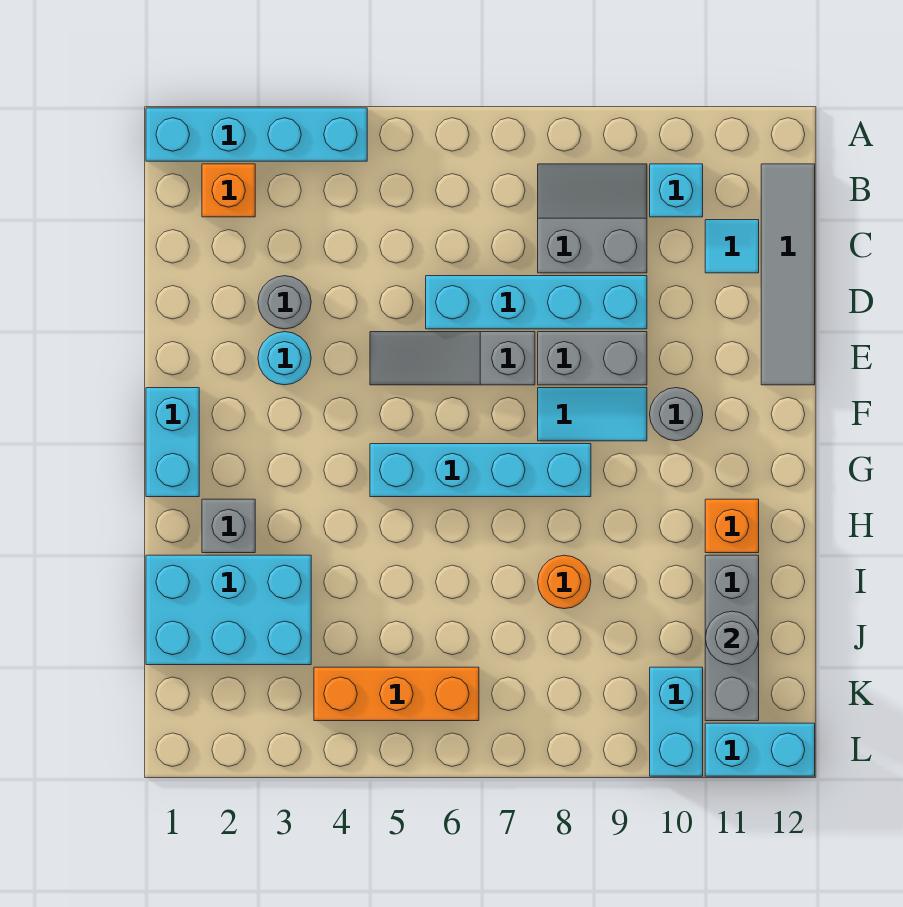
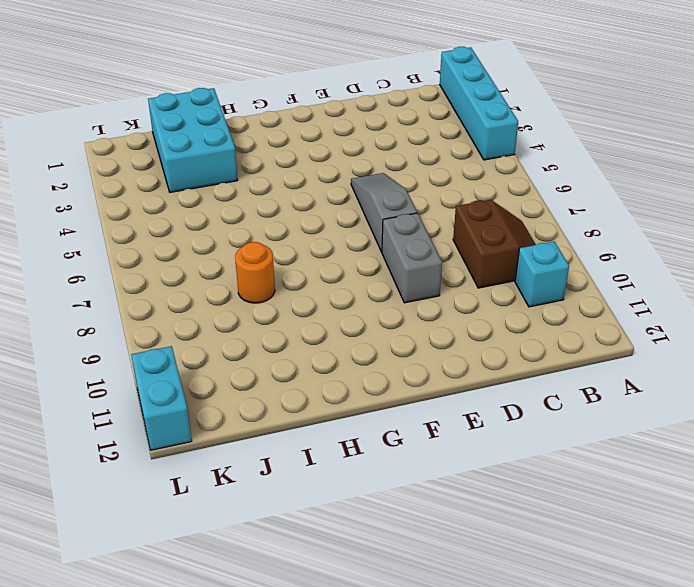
brown 2x2 slope [453,200,536,288] -> grey 2x2 slope [538,164,647,273]
none -> orange 1x1 brick [202,164,255,217]
none -> grey 1x4 tile [761,164,815,385]
none -> cyan 1x1 tile [705,220,759,273]

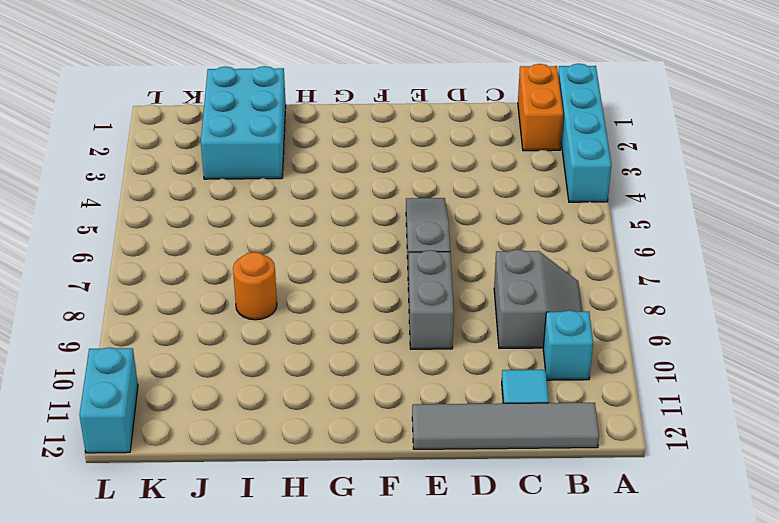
orange 1x2 brick [518,64,563,151] -> orange 1x1 brick [202,164,255,217]
none -> grey 1x1 round brick [258,276,311,329]
none -> cyan 1x4 brick [426,276,647,329]
none -> cyan 1x1 round brick [258,332,311,385]

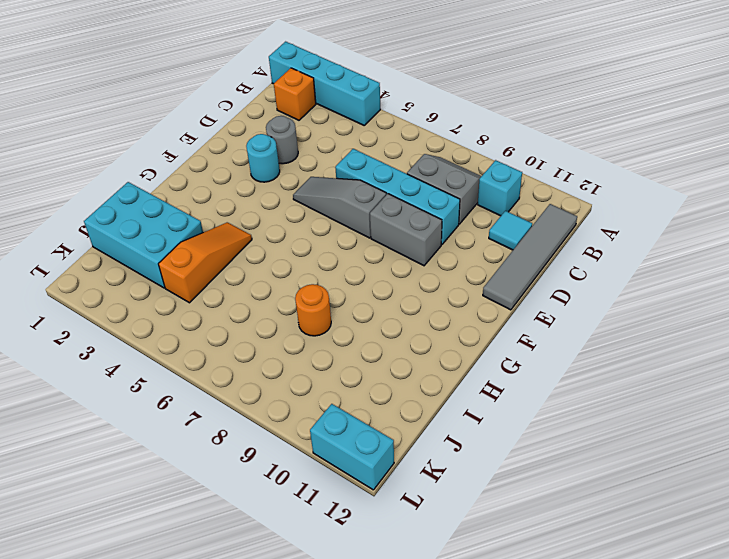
orange 1x3 slope [158,222,252,303] -> none
none -> cyan 1x2 brick [146,388,199,497]
none -> cyan 1x2 tile [538,388,647,441]
none -> grey 1x1 round brick [650,388,703,441]

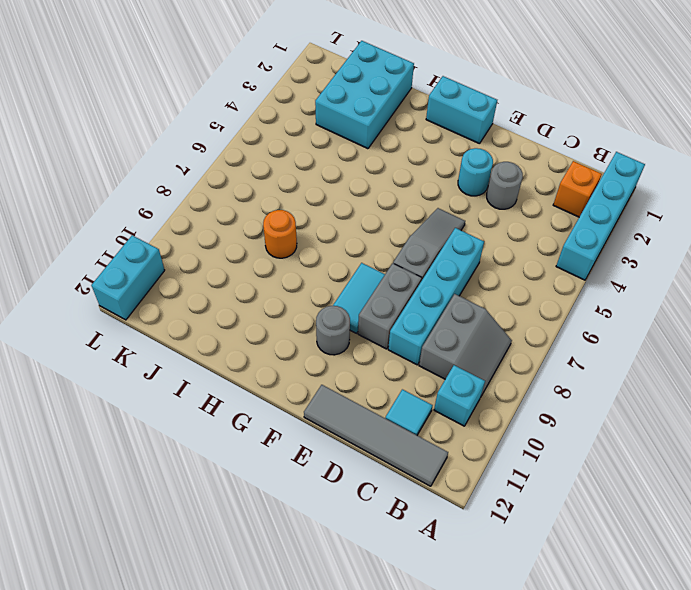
none -> cyan 1x4 brick [370,444,591,497]
none -> grey 1x1 brick [202,499,255,553]
none -> orange 1x1 brick [705,499,759,553]

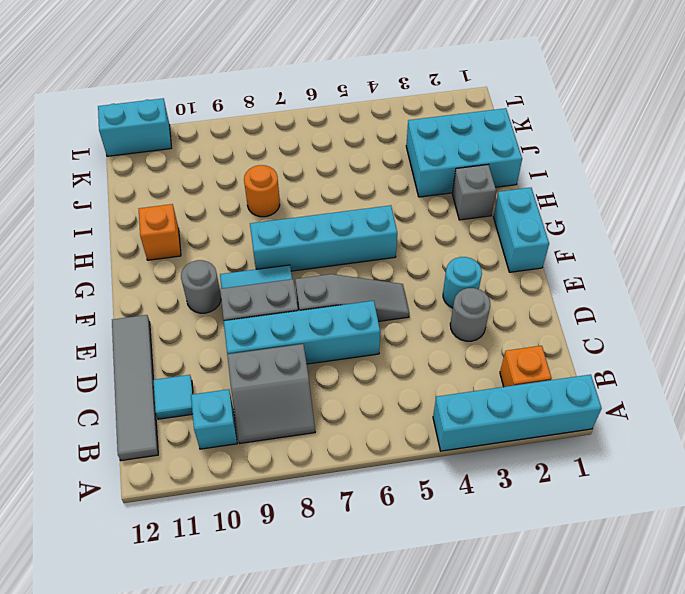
none -> grey 1x3 brick [705,555,759,721]
none -> orange 1x3 brick [314,667,479,721]
none -> cyan 1x2 brick [650,667,703,776]

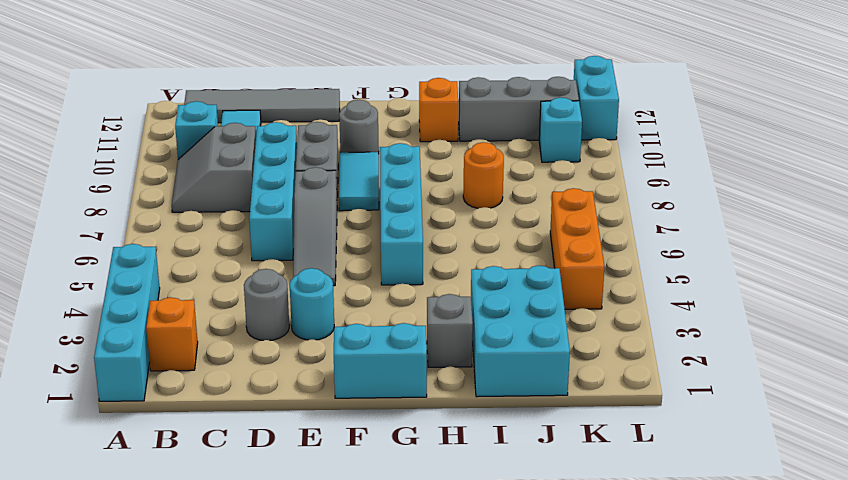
cyan 1x1 brick [539,98,582,162] -> cyan 1x2 brick [650,667,703,776]
none -> grey 1x1 round brick [706,611,759,665]

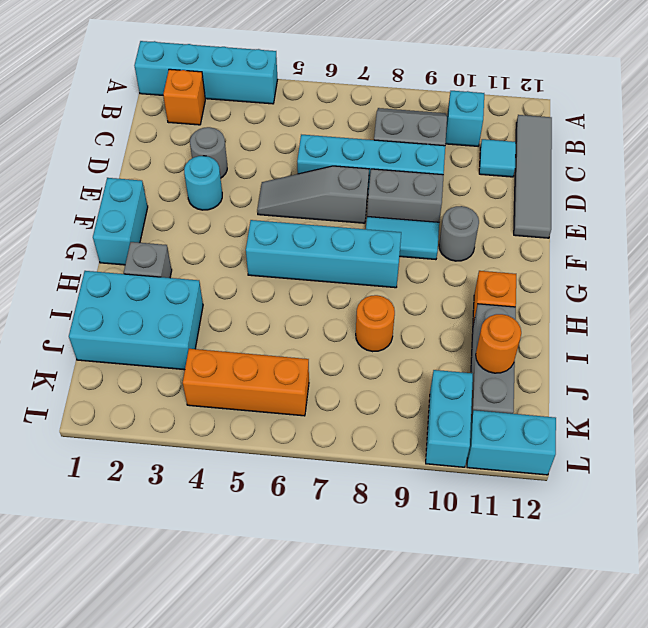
orange 1x1 round brick [476,314,521,373] -> grey 1x1 round brick [706,611,759,665]

